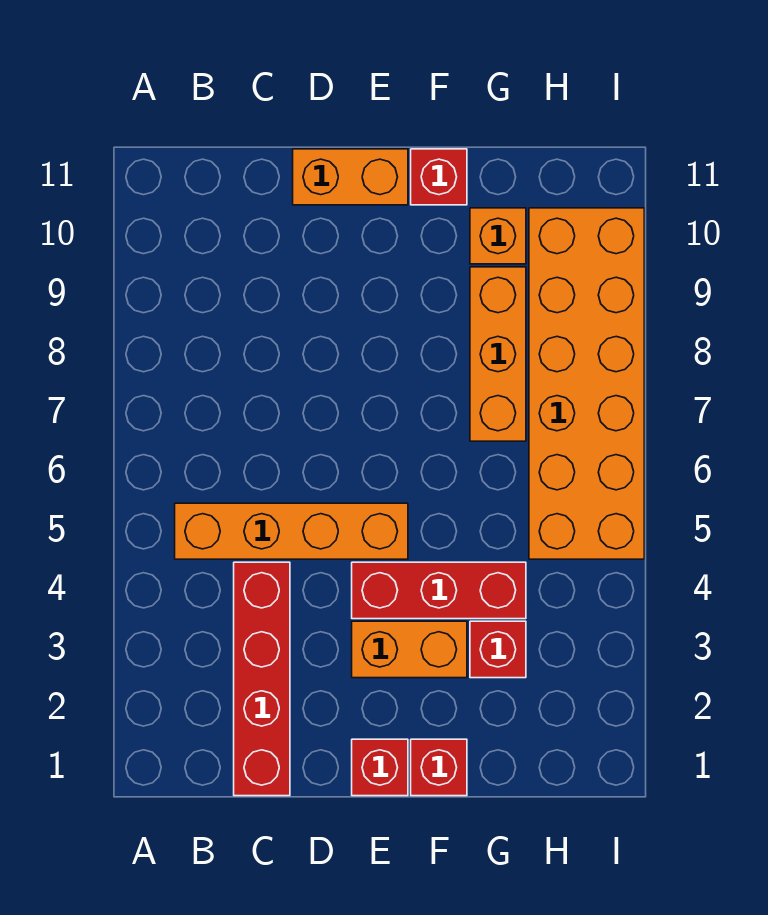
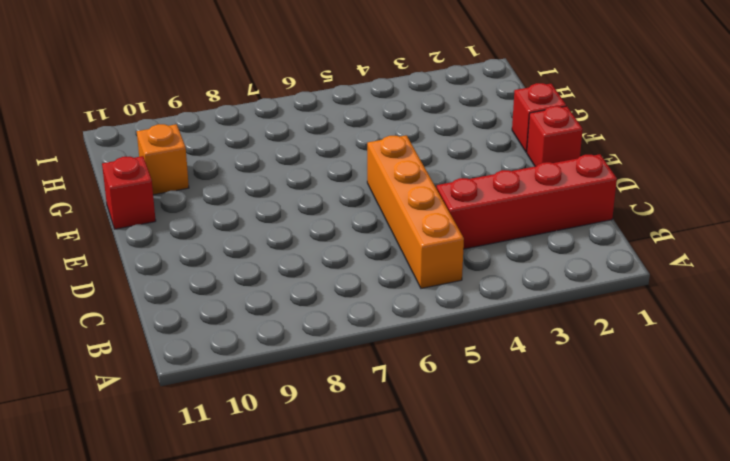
none -> orange 1x2 brick [293,149,408,205]
none -> orange 1x2 brick [352,621,467,678]
none -> red 1x3 brick [352,562,526,619]

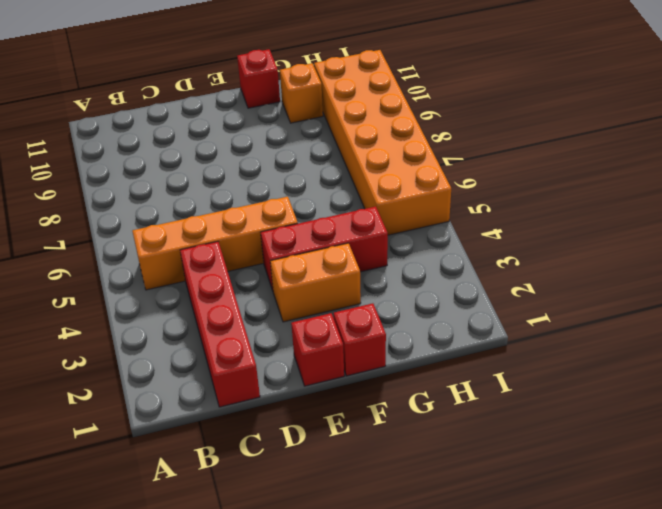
none -> orange 1x2 brick [293,149,408,205]
none -> red 1x1 brick [470,621,526,678]
none -> orange 1x3 brick [470,267,526,441]

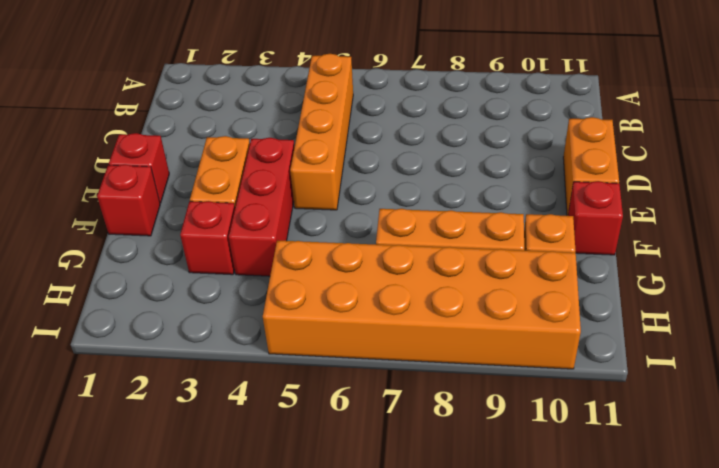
none -> red 1x4 brick [234,562,290,796]

